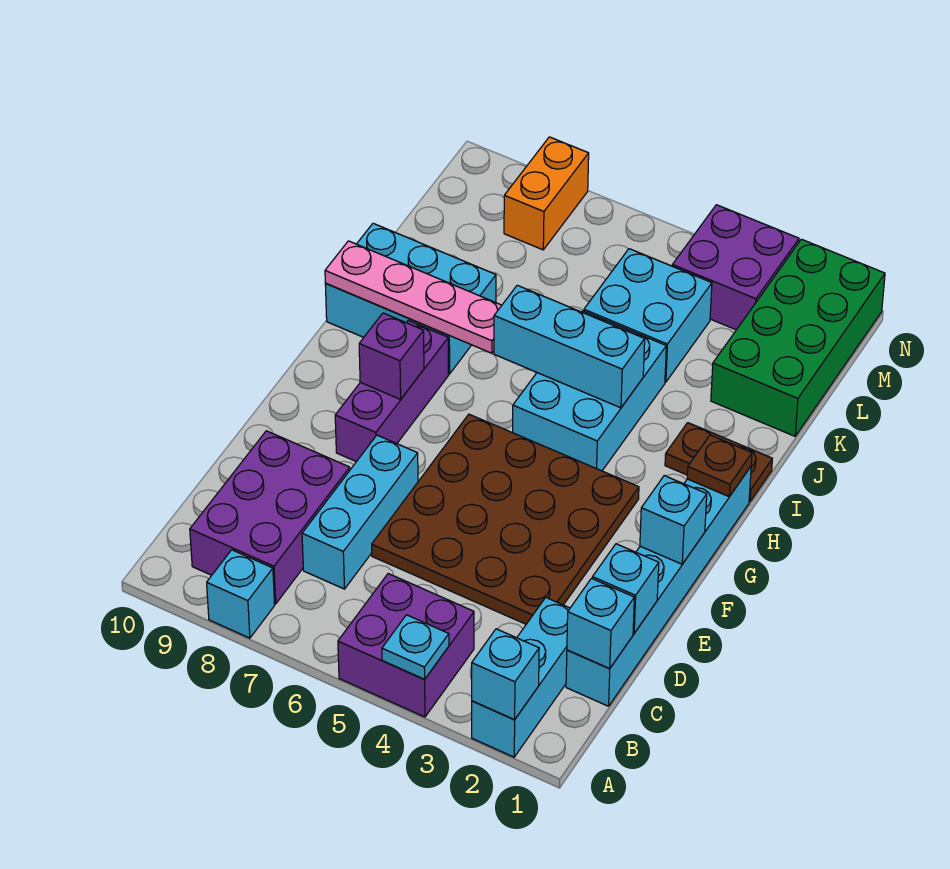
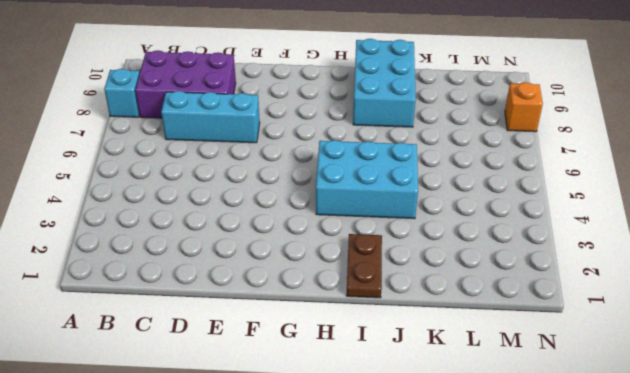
orange 1x1 brick [505,82,543,132] -> orange 1x2 brick [504,137,589,250]
none -> cyan 1x3 brick [472,598,570,757]
none -> purple 2x2 brick [338,574,474,717]
none -> cyan 1x6 brick [566,467,751,706]

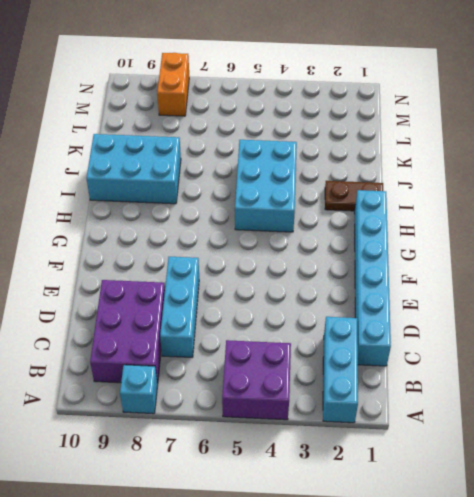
none -> brown 4x4 plate [372,414,639,624]
none -> purple 1x3 brick [335,321,449,462]
none -> green 2x4 brick [711,239,885,436]

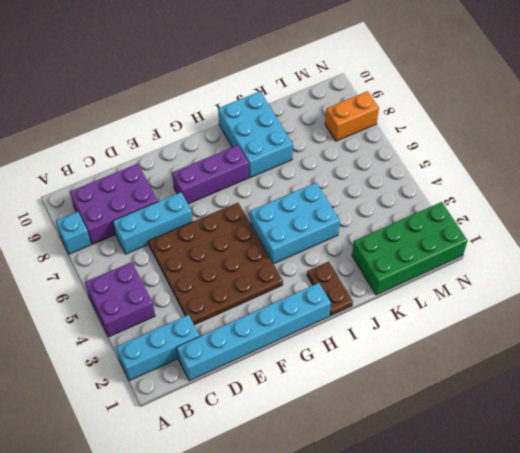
none -> cyan 2x2 brick [584,249,712,382]
none -> purple 2x2 brick [672,205,799,330]
none -> cyan 1x1 brick [472,629,539,720]

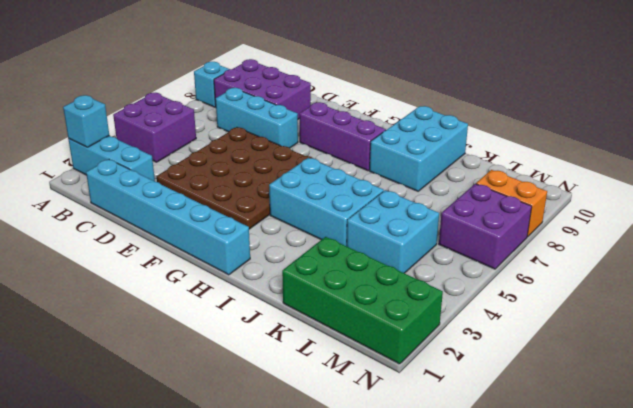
purple 2x2 brick [439,184,532,269] -> purple 2x2 brick moved to [672,205,799,330]
none -> brown 1x2 plate [665,423,772,502]
none -> cyan 1x1 plate [382,615,449,679]
none -> cyan 1x1 brick [567,578,634,669]

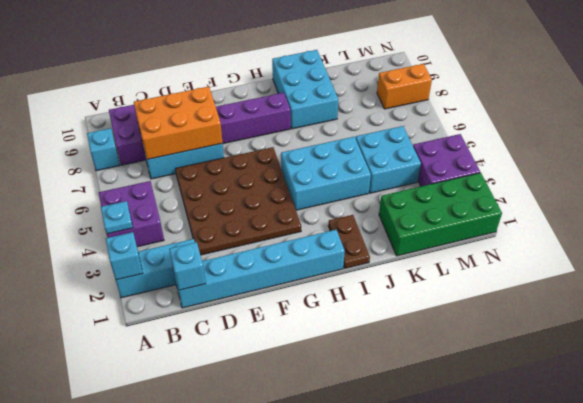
orange 2x3 brick [134,87,223,159] -> none
none -> cyan 1x1 brick [592,544,659,633]
none -> cyan 1x1 brick [640,476,707,564]
none -> purple 1x1 brick [359,313,424,399]

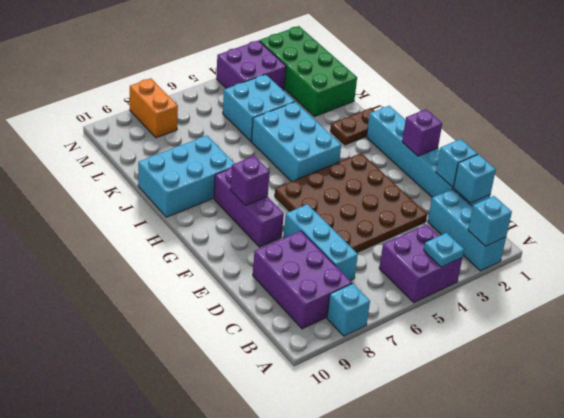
purple 1x1 brick [402,109,442,156] -> cyan 1x1 brick [640,476,707,564]
none -> brown 1x1 plate [687,435,752,497]
none -> cyan 1x3 brick [494,285,645,408]
none -> pink 1x4 plate [325,241,502,353]

